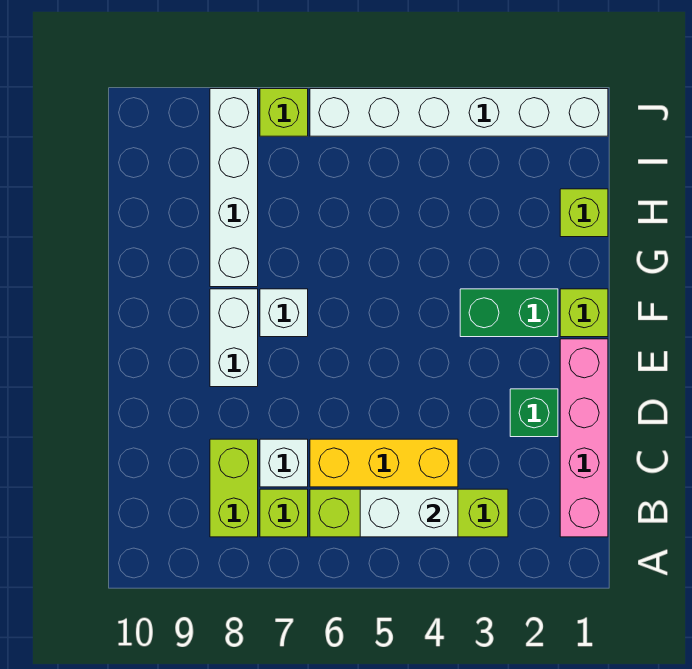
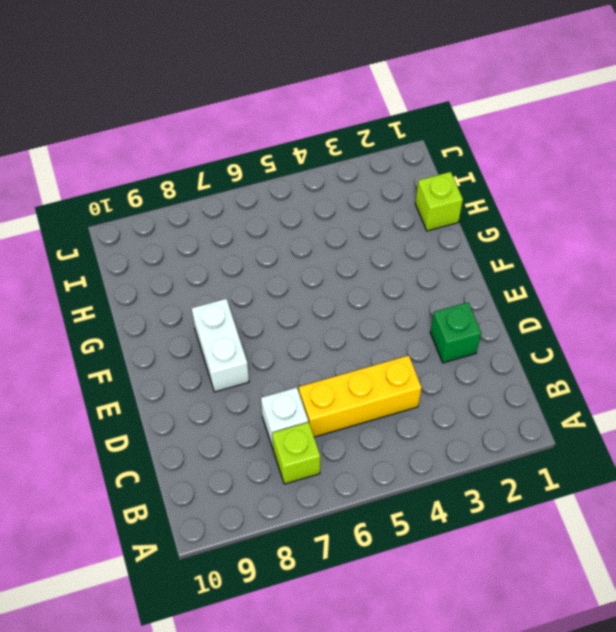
none -> pink 1x4 brick [560,339,608,537]
none -> lime 1x4 brick [310,489,508,537]
none -> lime 1x2 brick [210,439,258,537]

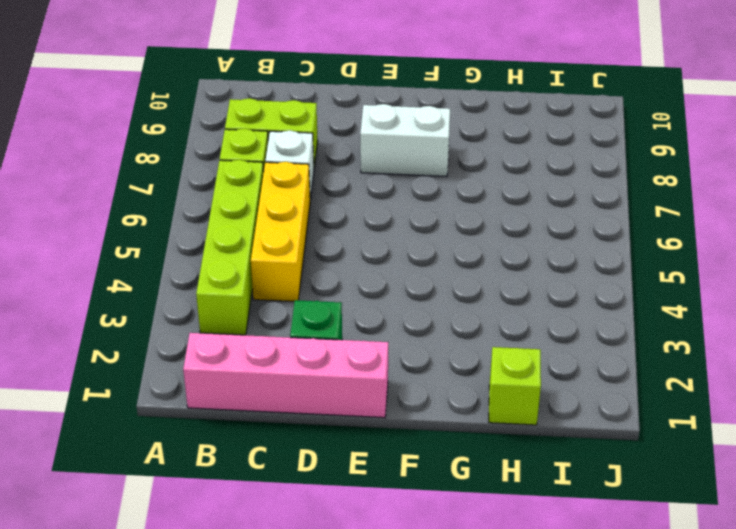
none -> lime 1x1 brick [560,289,608,337]
none -> green 1x2 brick [460,289,558,337]
none -> white 1x1 brick [260,289,308,337]

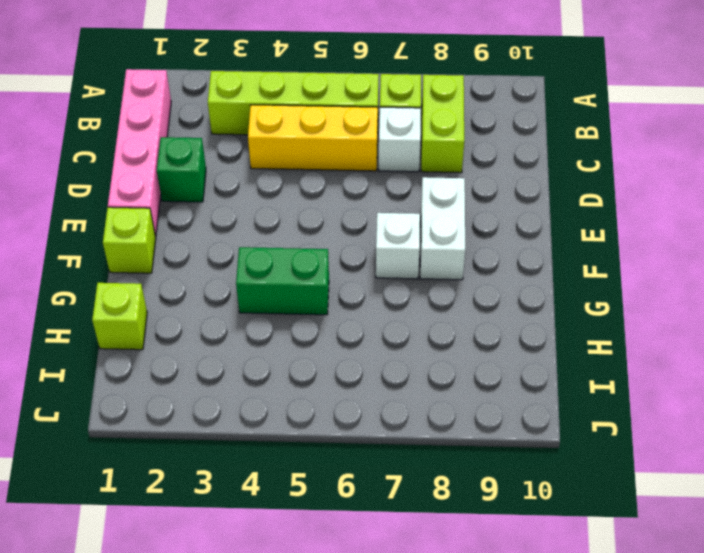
green 1x2 brick [236,247,329,315] -> green 1x2 brick moved to [460,289,558,337]
none -> white 1x4 brick [210,89,258,287]
none -> white 1x6 brick [310,89,608,136]
none -> lime 1x1 brick [260,89,308,136]

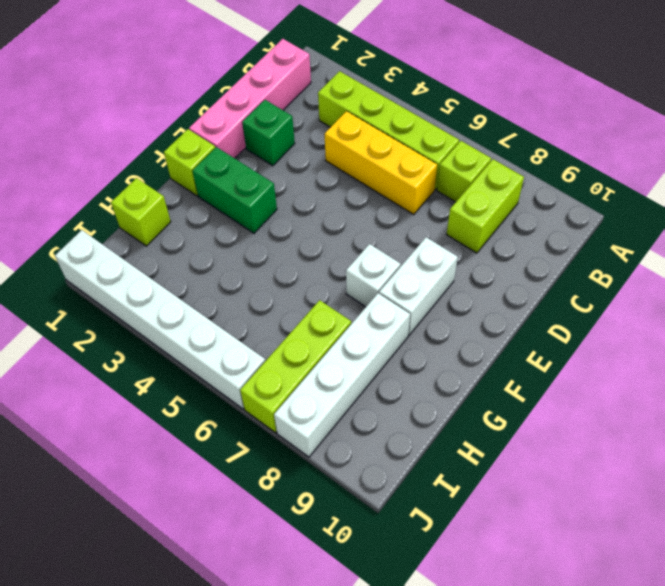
lime 1x3 brick [240,300,351,433] -> lime 1x1 brick [260,89,308,136]
none -> white 1x1 brick [260,439,308,487]
none -> white 1x2 brick [360,489,458,537]

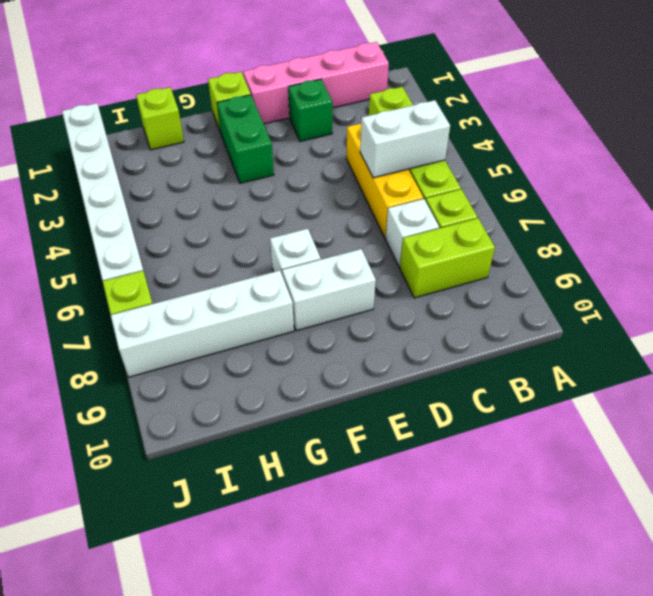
white 1x2 brick [360,100,450,178] -> white 1x2 brick turned to [360,489,458,537]

